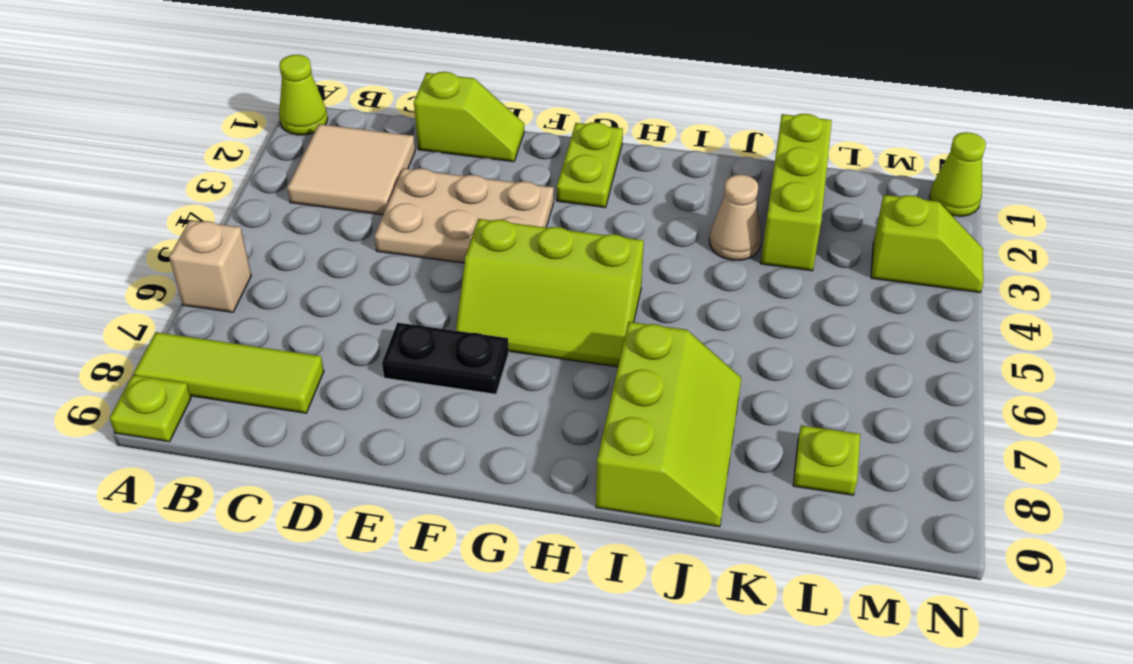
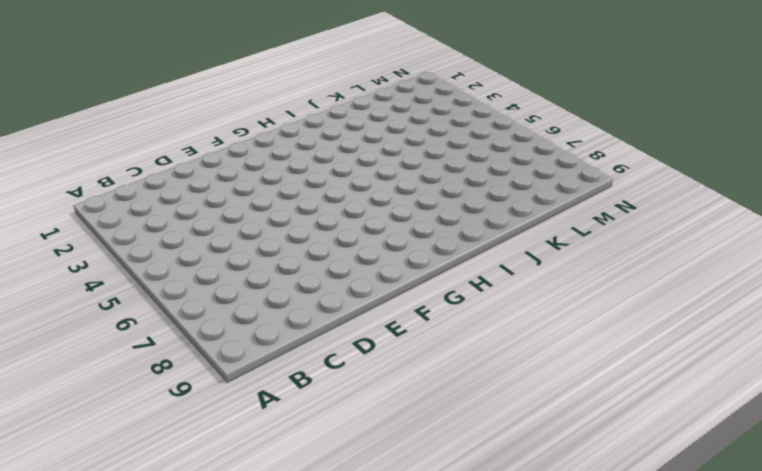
none -> lime 1x1 cone [279,55,328,135]
none -> tan 1x1 brick [169,220,251,312]
none -> lime 1x3 tile [134,332,324,413]

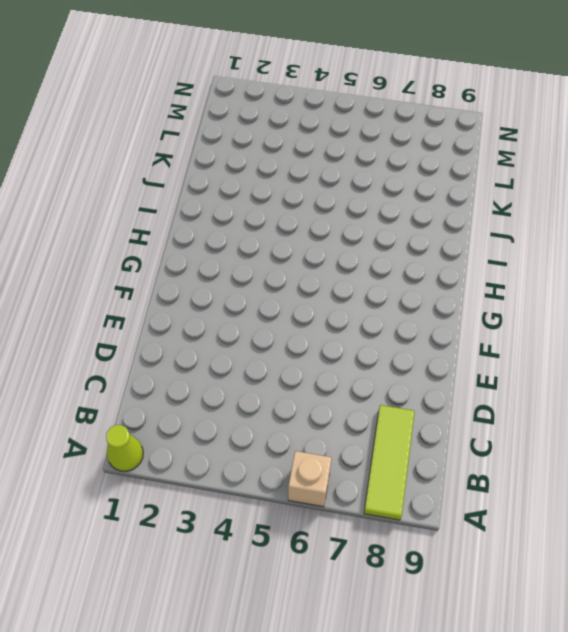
none -> lime 1x1 plate [110,375,191,442]
none -> tan 2x2 tile [287,124,415,215]
none -> lime 1x2 slope [414,72,524,162]

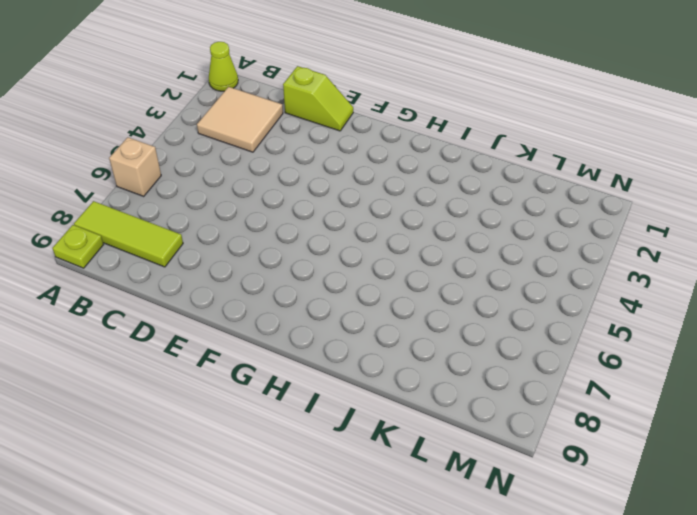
none -> tan 2x3 plate [374,168,554,263]
none -> black 1x2 plate [382,323,509,394]
none -> lime 2x3 slope [456,219,644,367]

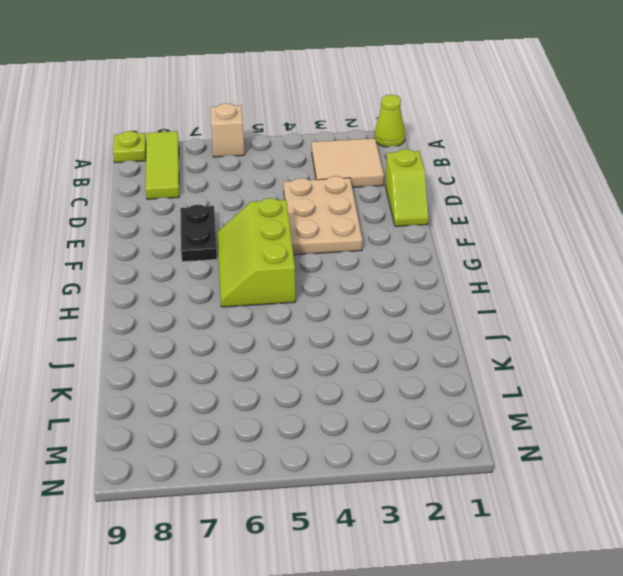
none -> lime 1x2 plate [557,122,623,208]
none -> lime 2x3 slope [596,322,741,527]
none -> tan 1x1 cone [709,175,762,260]

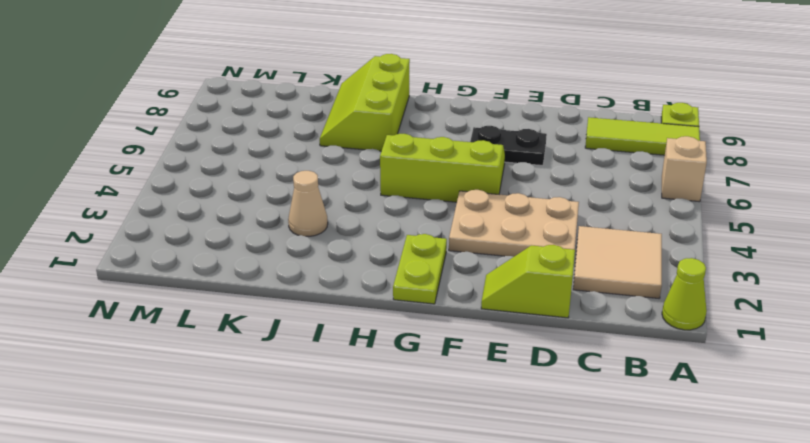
none -> lime 1x3 brick [761,114,832,271]
none -> lime 1x1 plate [793,425,860,495]
none -> lime 1x2 slope [871,195,983,293]

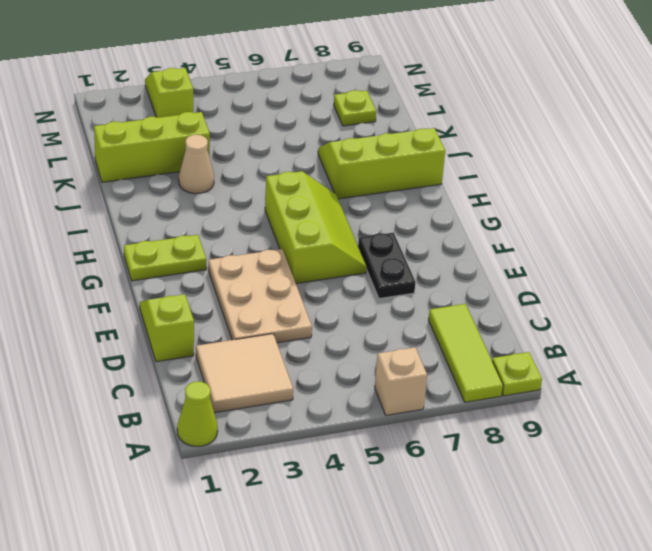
none -> lime 1x1 cone [929,132,986,216]

